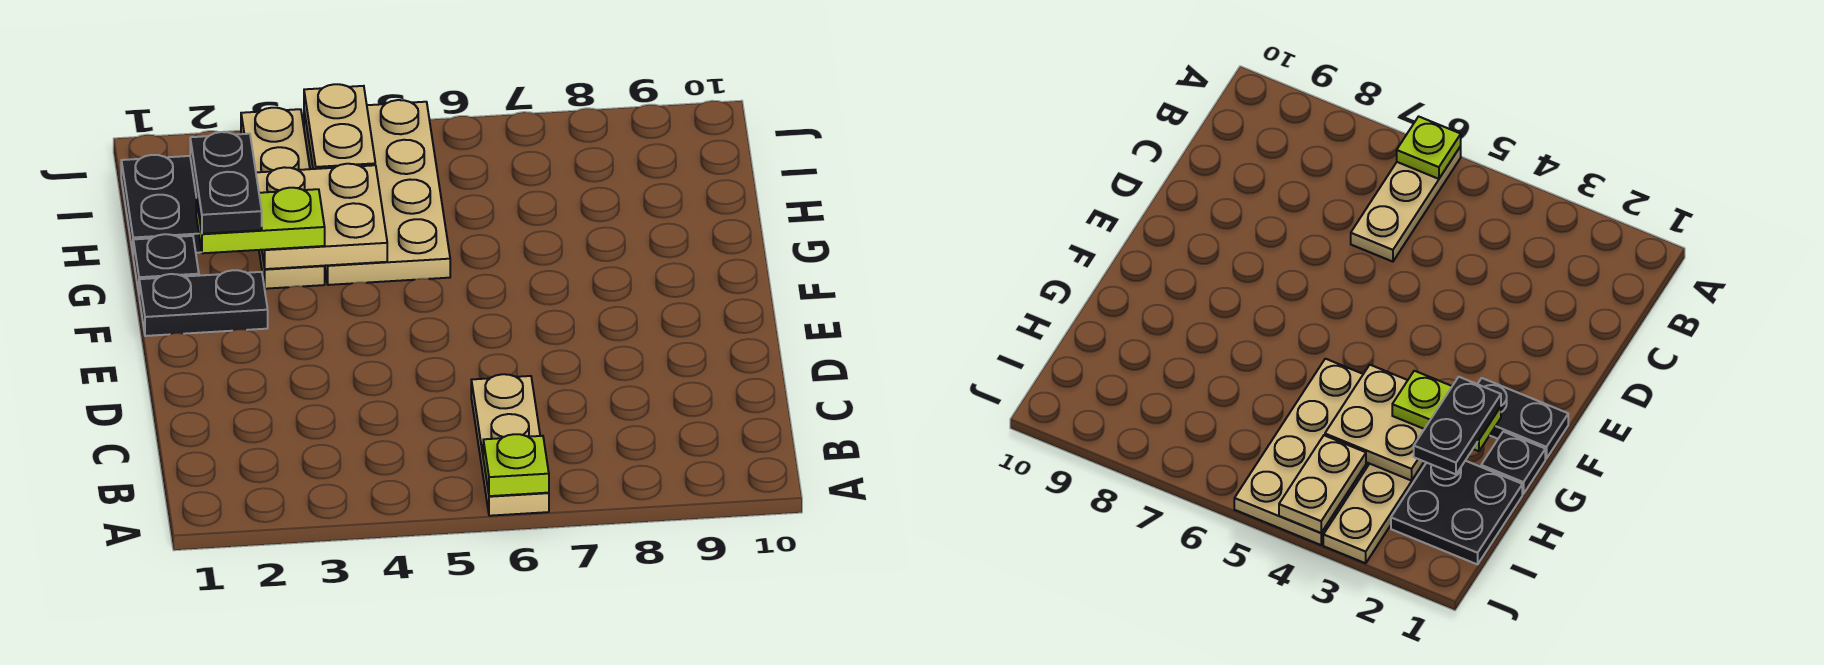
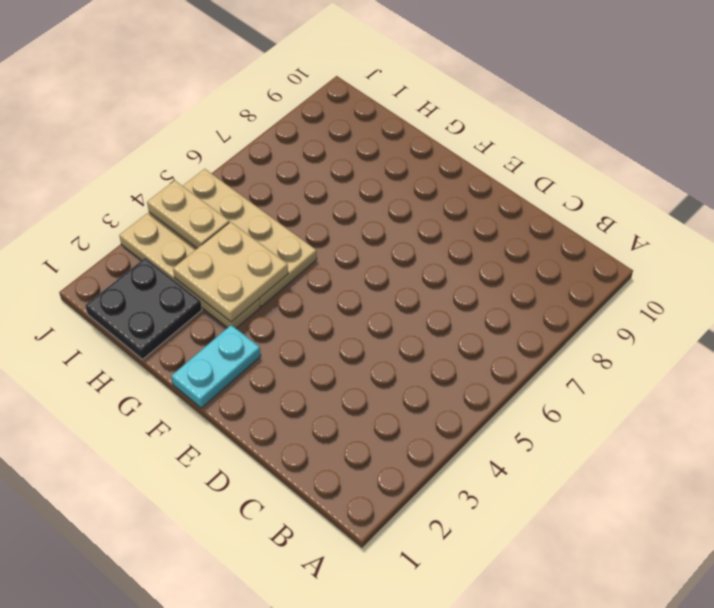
cyan 1x2 plate [171,325,261,408] -> black 1x2 plate [139,270,268,336]
none -> tan 1x3 plate [471,374,549,516]
none -> black 1x1 plate [133,234,199,293]

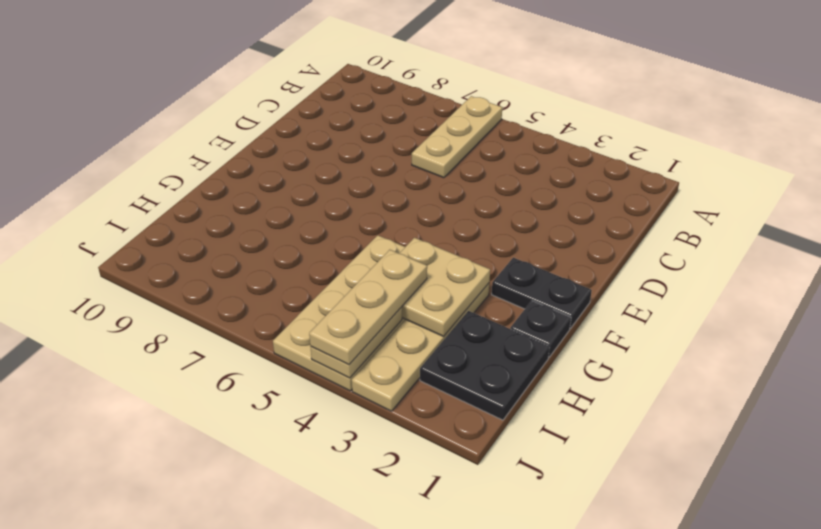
tan 1x3 plate [309,250,427,365] -> none
none -> lime 1x1 plate [483,434,549,496]
none -> lime 1x2 plate [196,188,325,253]

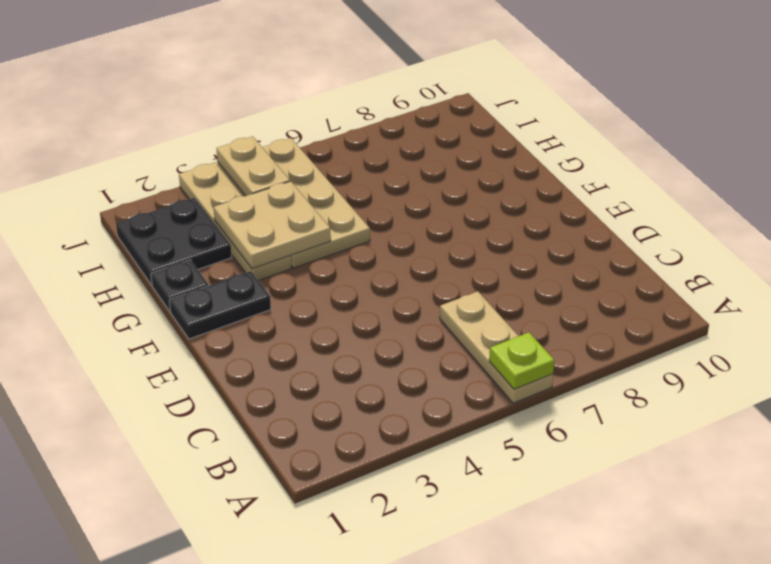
none -> lime 1x2 plate [196,188,325,253]
none -> black 1x2 plate [190,132,262,234]

